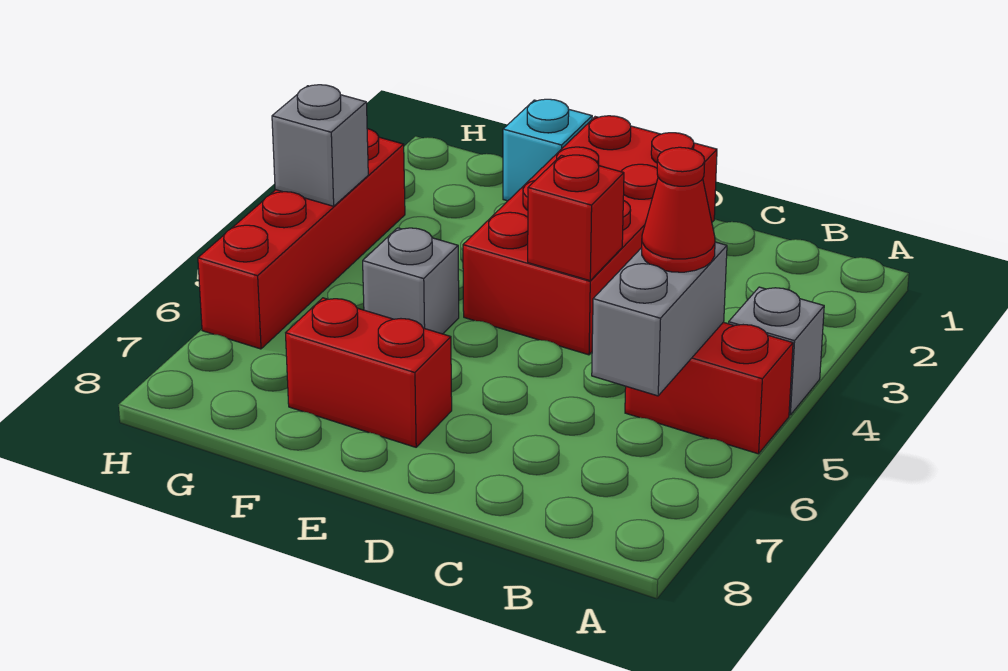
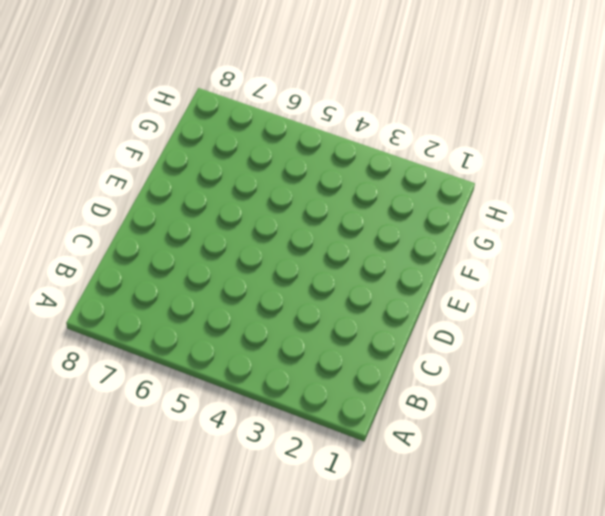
none -> grey 1x1 brick [729,287,824,415]
none -> red 1x2 brick [625,322,793,454]

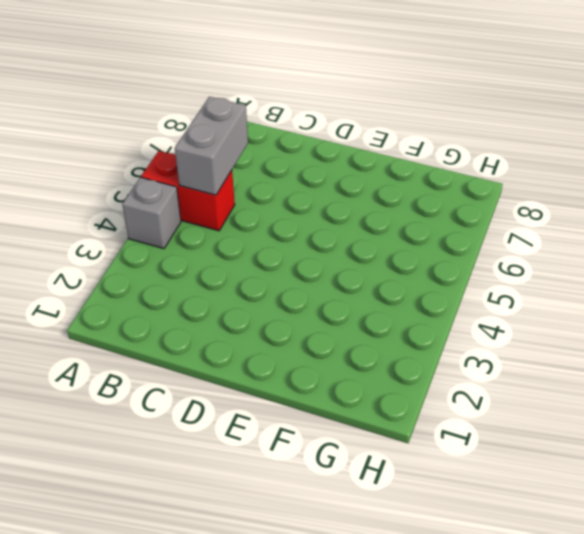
none -> red 2x4 brick [463,116,717,355]
none -> red 1x2 brick [286,298,452,447]

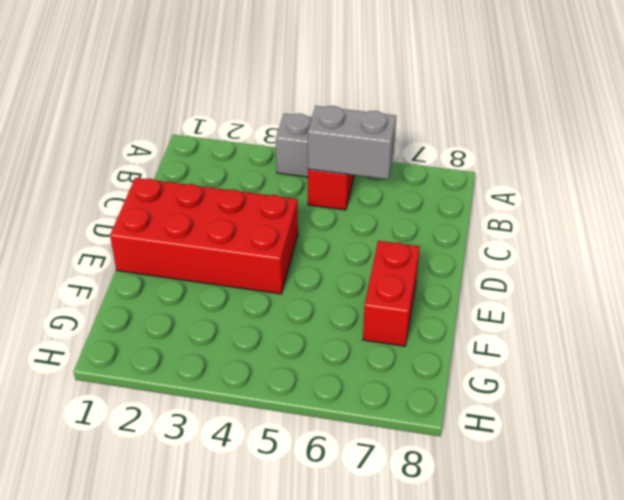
none -> cyan 1x1 brick [503,99,592,201]
none -> grey 1x1 brick [363,228,459,334]

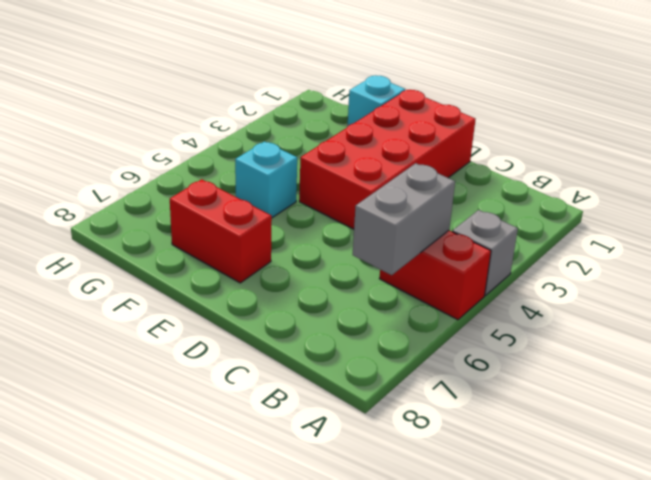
cyan 1x1 brick [235,142,297,218] -> grey 1x1 brick [363,228,459,334]
none -> red 1x4 brick [198,129,405,349]
none -> red 1x1 brick [528,155,624,281]

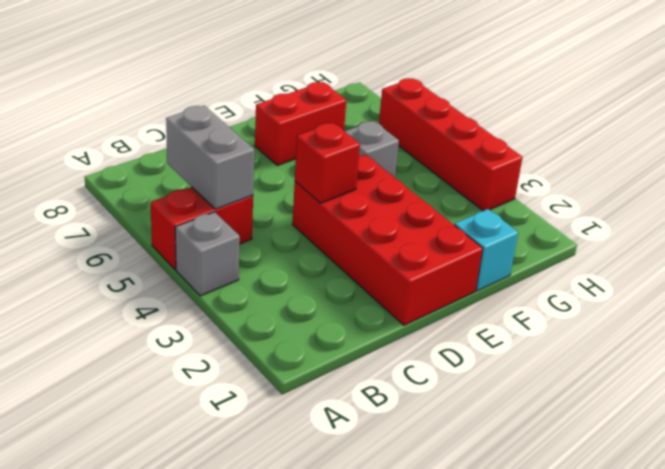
none -> grey 1x1 brick [272,85,368,206]
none -> red 1x1 cone [642,147,715,272]

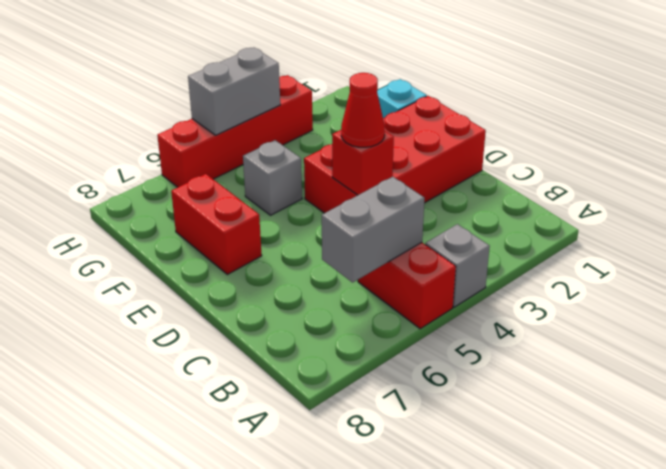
red 1x1 cone [341,73,385,147] -> red 1x1 cone moved to [642,147,715,272]
grey 1x2 brick [188,48,280,135] -> grey 1x1 brick [272,85,368,206]

